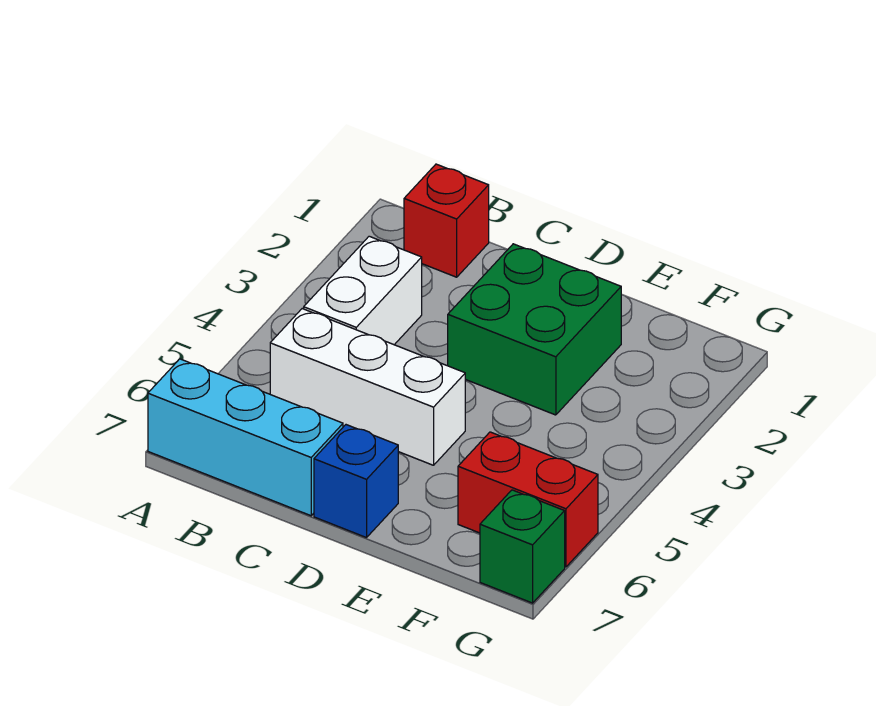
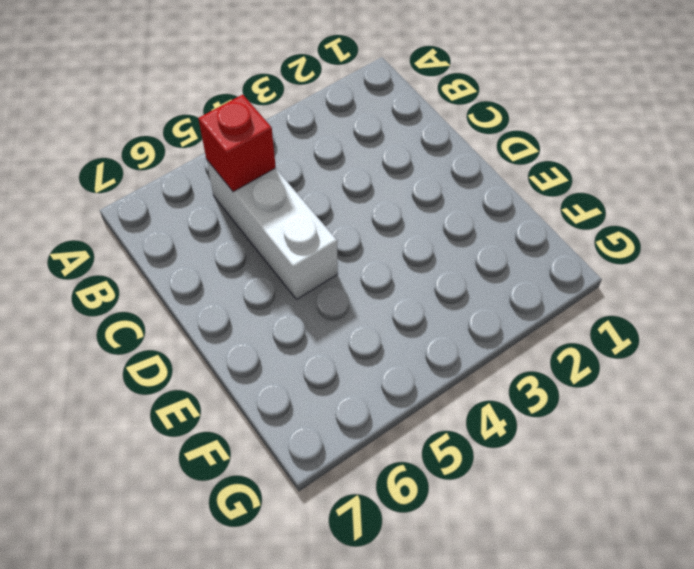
red 1x1 brick [198,95,276,192] -> red 1x1 brick moved to [404,164,489,277]
none -> cyan 1x3 brick [148,359,343,516]
none -> white 1x2 brick [304,236,422,345]

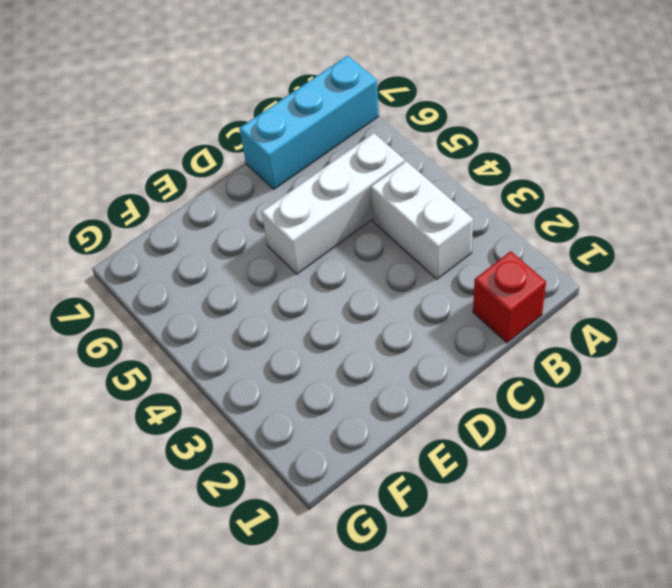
none -> green 2x2 brick [448,244,622,415]
none -> blue 1x1 brick [314,425,398,538]

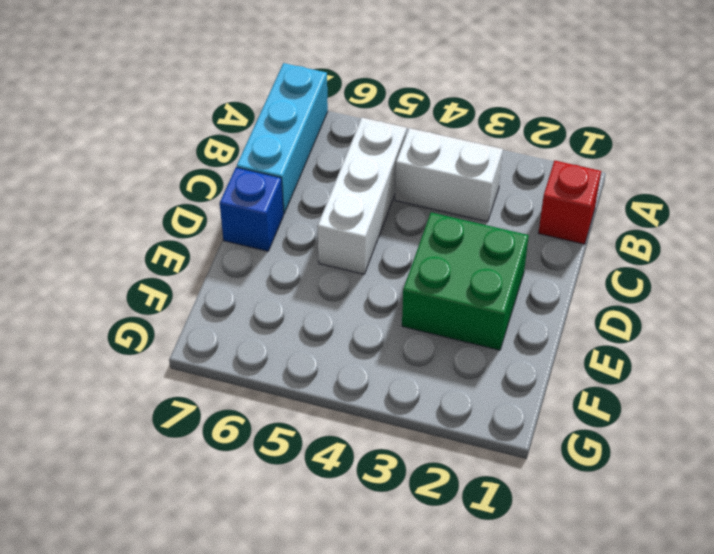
none -> red 1x2 brick [458,432,598,567]
none -> green 1x1 brick [480,490,565,603]

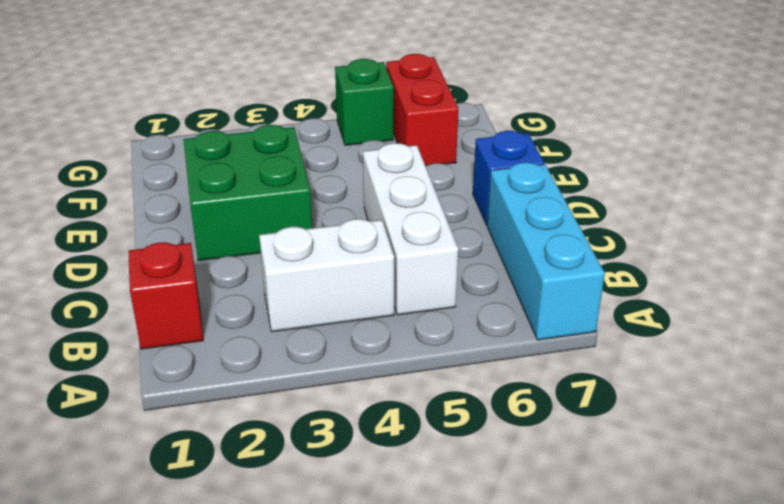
green 1x1 brick [335,59,394,145] -> green 1x1 brick moved to [480,490,565,603]

